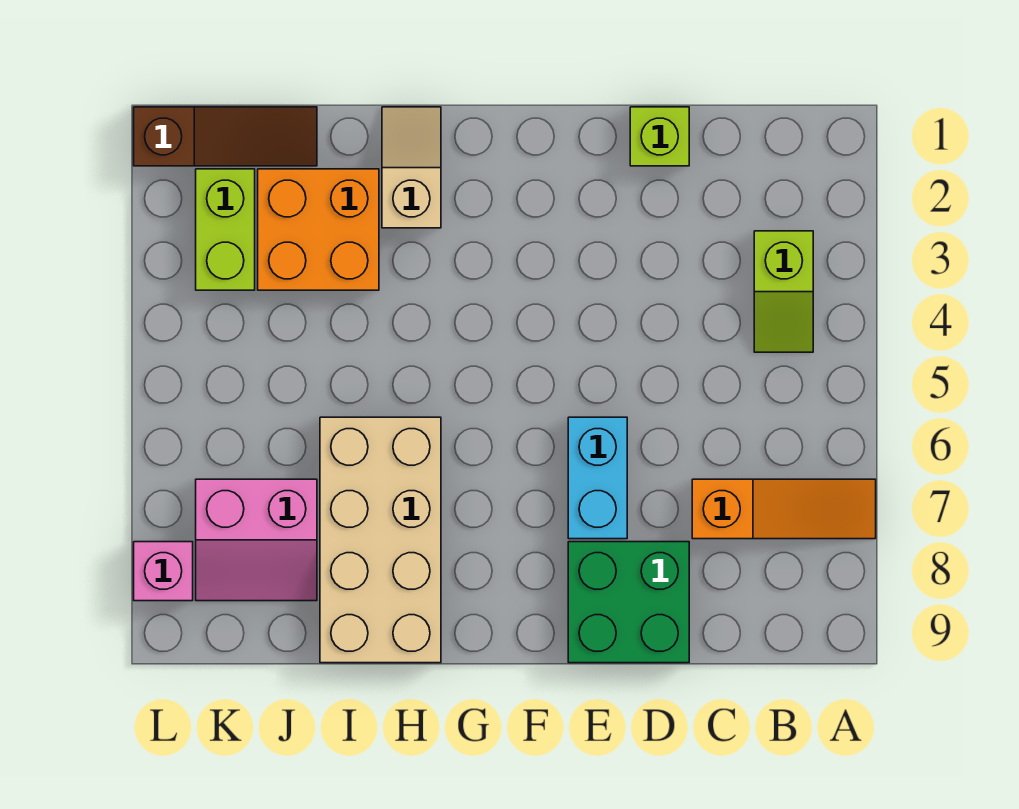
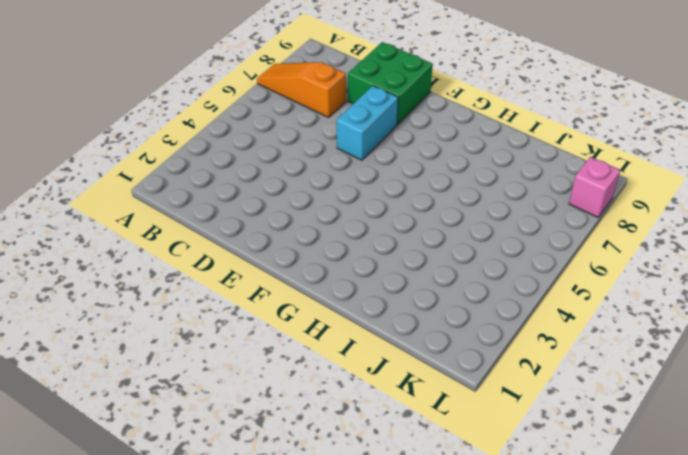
none -> lime 1x2 slope [754,231,813,352]
none -> lime 1x1 brick [630,107,689,166]
none -> tan 1x2 slope [382,107,441,228]

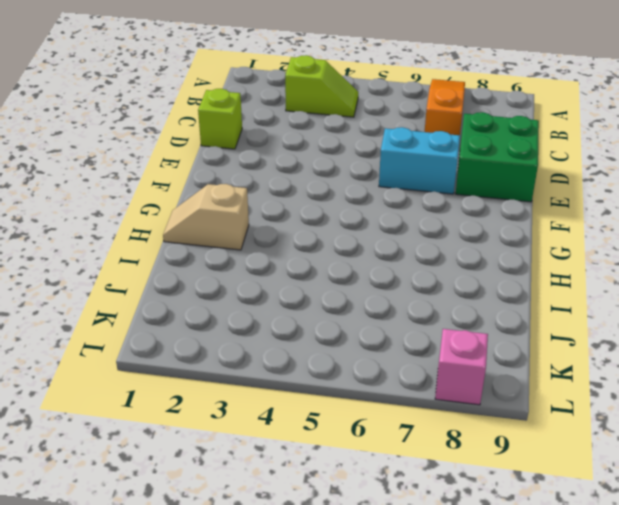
none -> tan 2x4 brick [320,417,441,663]
none -> orange 2x2 brick [258,169,379,290]
none -> brown 1x3 slope [134,107,317,166]

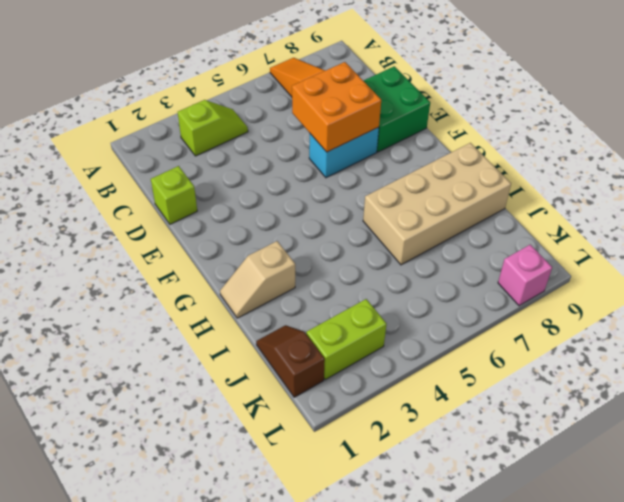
orange 2x2 brick [292,62,381,152] -> orange 2x2 brick moved to [258,169,379,290]
brown 1x2 slope [256,325,325,397] -> brown 1x3 slope [134,107,317,166]
none -> pink 2x2 slope [196,479,317,601]

